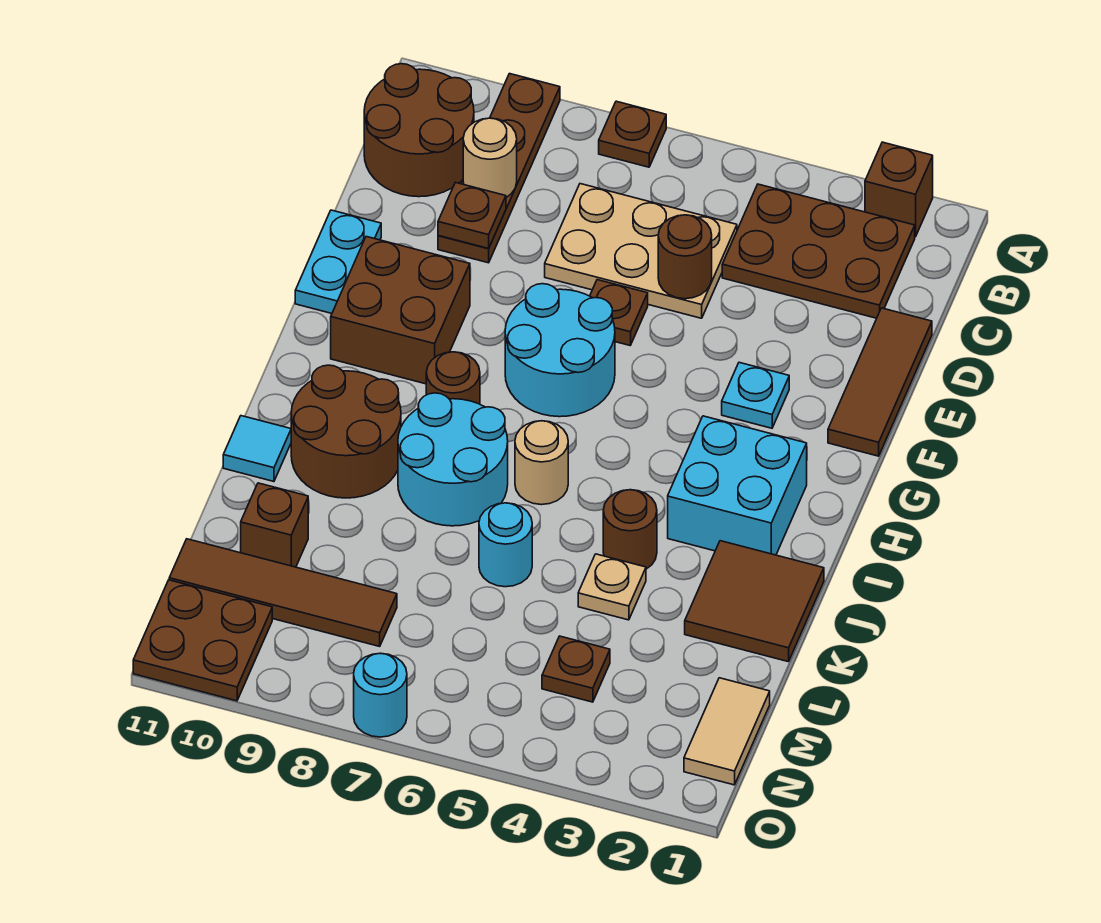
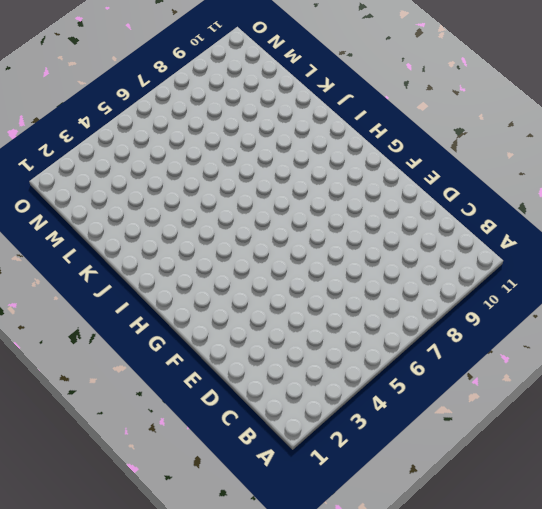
none -> brown 1x1 brick [865,142,933,237]
none -> brown 1x1 plate [599,101,666,167]
none -> brown 1x4 plate [438,74,560,263]
none -> brown 2x3 plate [722,184,915,318]

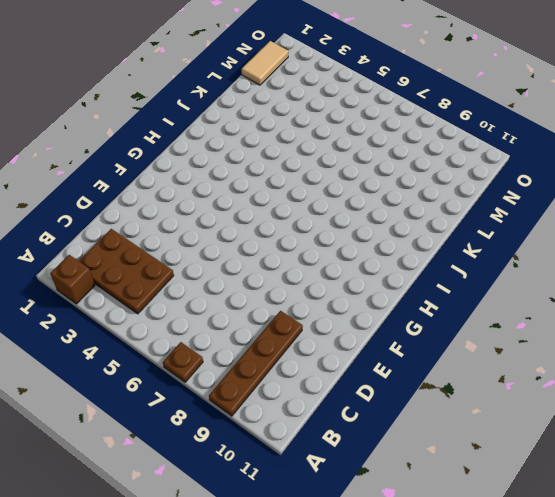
none -> brown 2x2 round brick [364,64,474,197]
none -> tan 2x3 plate [545,184,737,318]
none -> brown 1x3 tile [828,308,932,456]
none -> brown 1x1 plate [590,280,648,345]

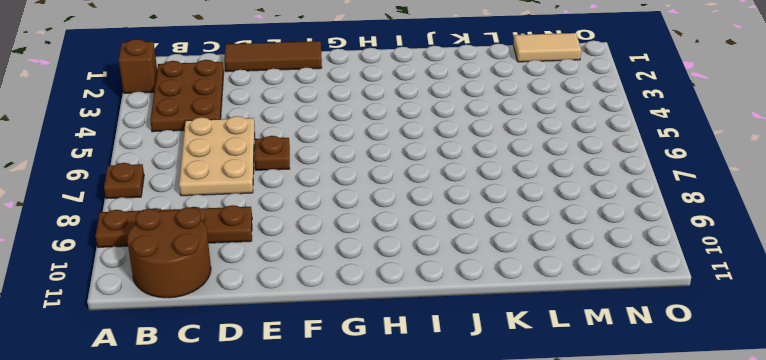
none -> cyan 1x2 plate [295,210,381,313]
none -> cyan 1x1 plate [722,362,789,428]
none -> cyan 2x2 round brick [505,284,615,417]
none -> brown 2x2 brick [331,237,470,384]

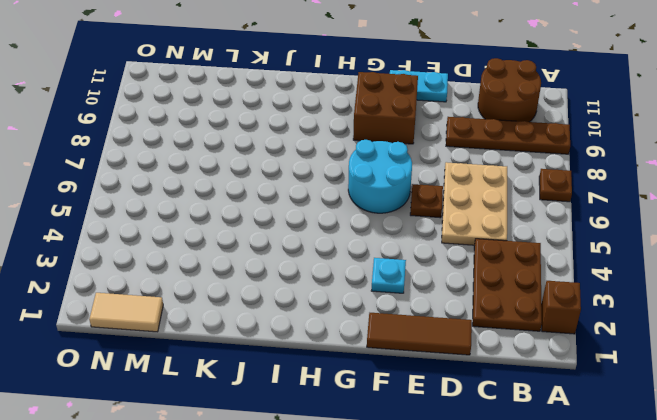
none -> cyan 2x2 brick [668,416,807,555]
none -> brown 1x1 round brick [426,352,480,404]
none -> tan 1x1 round brick [515,421,568,505]
none -> cyan 2x2 round brick [398,393,508,526]

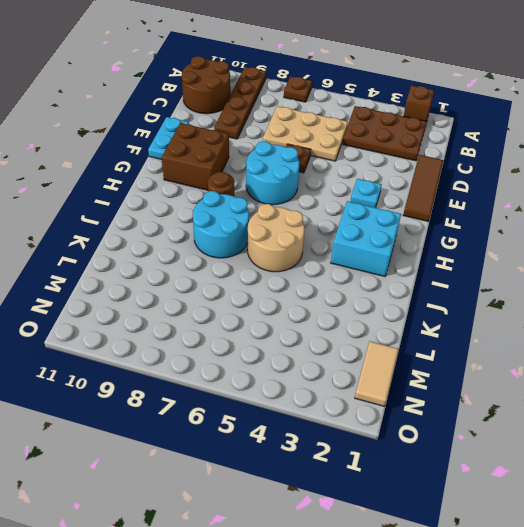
tan 2x2 round brick [247,204,305,272] -> tan 1x1 round brick [515,421,568,505]
none -> brown 2x2 round brick [291,365,401,498]
none -> brown 2x2 tile [685,541,824,662]
none -> brown 1x1 round brick [603,490,657,569]
none -> cyan 1x1 tile [223,416,291,482]

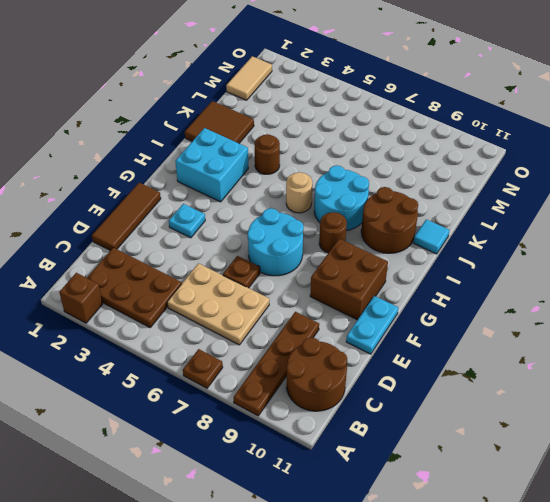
none -> tan 1x1 plate [578,554,646,620]
none -> cyan 1x1 round brick [479,503,532,587]
none -> brown 1x1 brick [241,483,308,567]
none -> brown 1x1 plate [542,636,610,702]

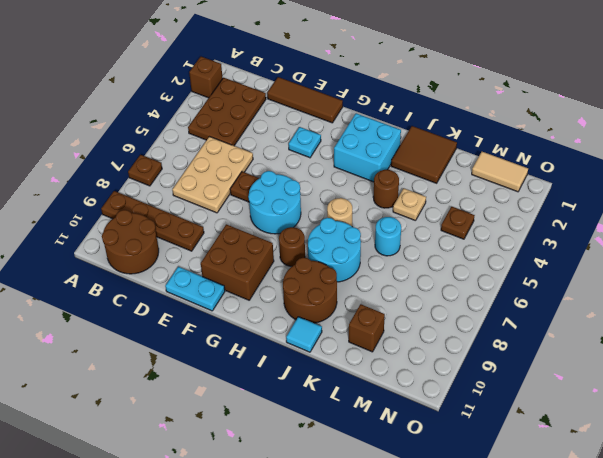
none -> brown 1x4 tile [169,539,397,646]
none -> brown 2x2 plate [133,580,272,701]
none -> cyan 1x1 round brick [354,653,407,737]
none -> tan 1x1 round brick [463,118,517,197]

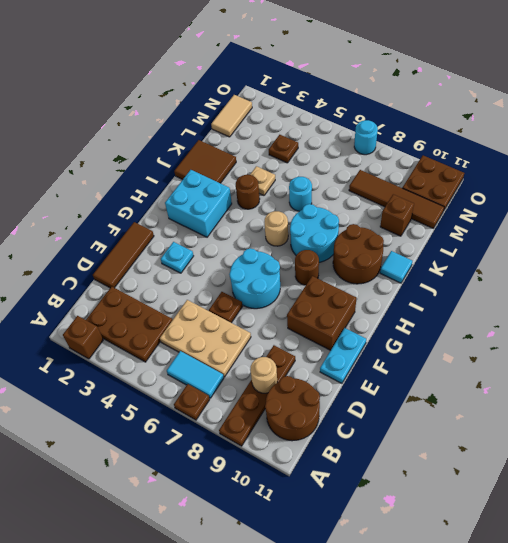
cyan 1x2 tile [167,351,224,398] -> none
none -> brown 1x1 round brick [658,215,712,299]
none -> brown 1x1 plate [438,182,506,248]

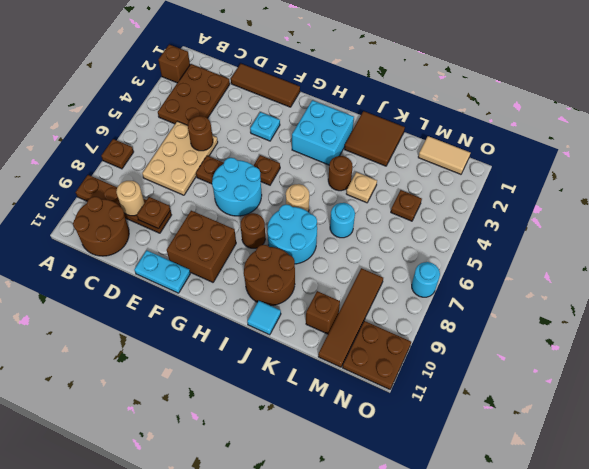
brown 1x1 plate [254,155,280,185] -> none

